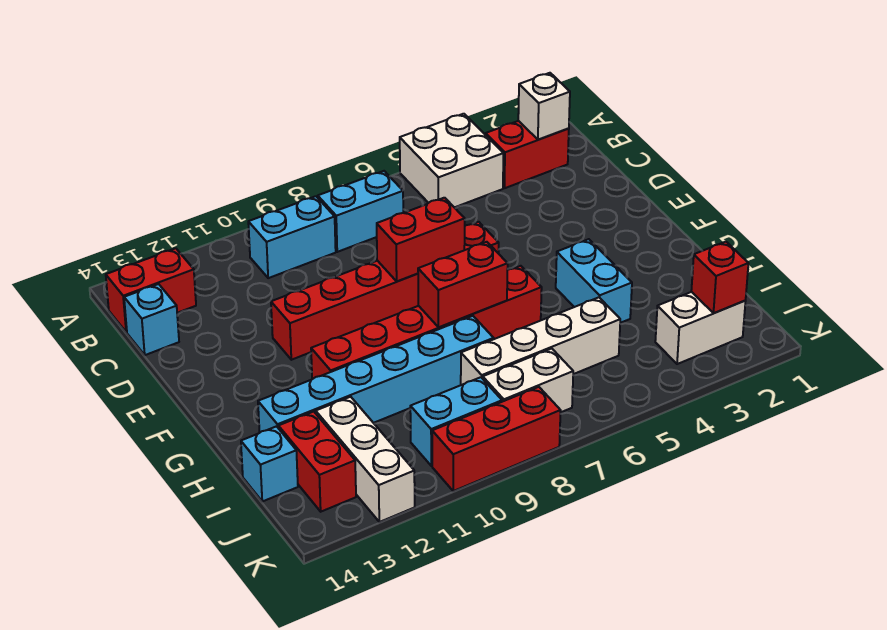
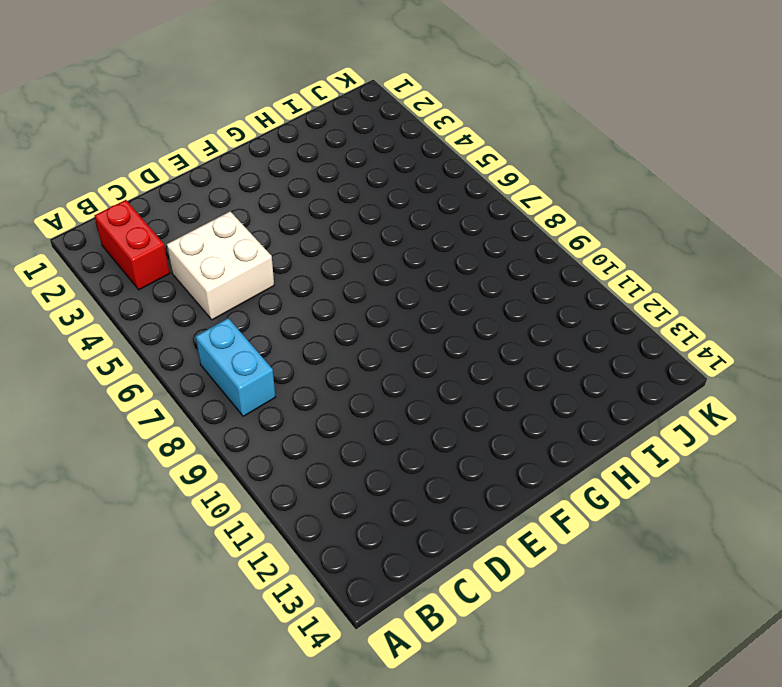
white 2x2 brick [167,212,274,320] -> white 2x2 brick moved to [400,114,503,207]
none -> cyan 1x2 brick [248,196,336,278]
none -> red 1x2 brick [106,248,196,332]
none -> cyan 1x1 brick [124,284,179,355]

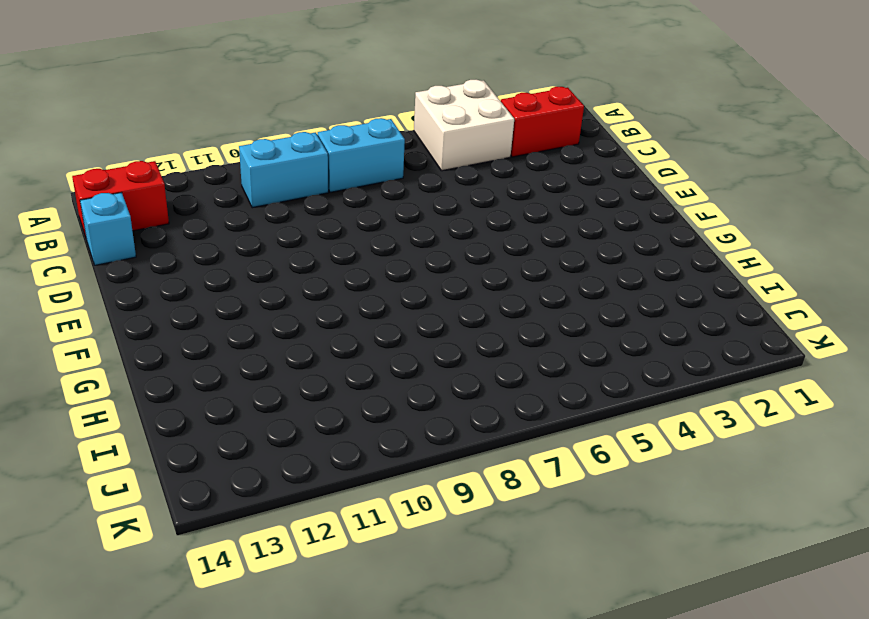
none -> red 1x6 brick [271,222,499,360]
none -> cyan 1x2 brick [556,239,632,323]
none -> red 1x6 brick [311,266,542,379]

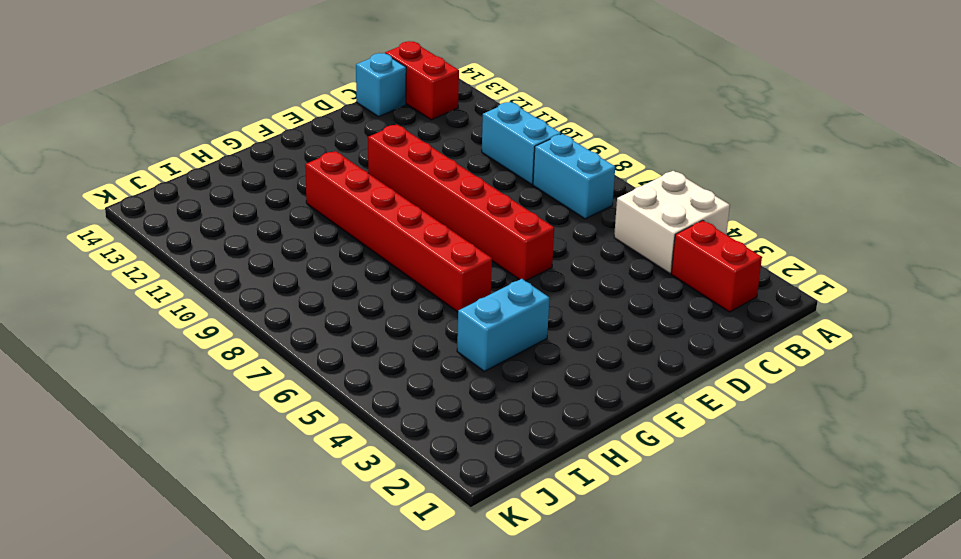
none -> cyan 1x6 brick [258,316,494,432]
none -> white 1x4 brick [461,297,620,385]
none -> white 1x3 brick [316,397,415,522]

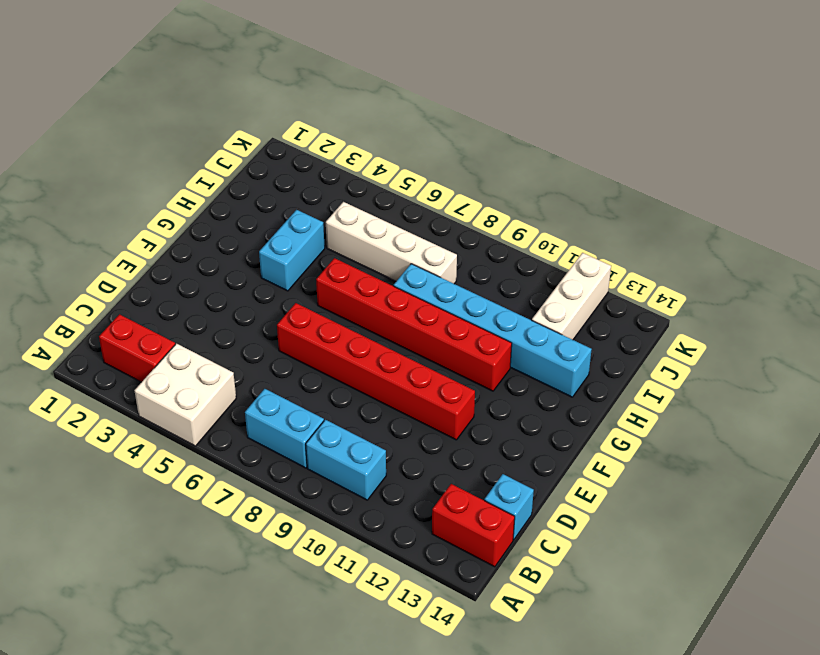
none -> red 1x2 brick [278,412,356,512]
none -> cyan 1x1 brick [241,426,298,501]
none -> white 1x2 brick [655,292,746,364]

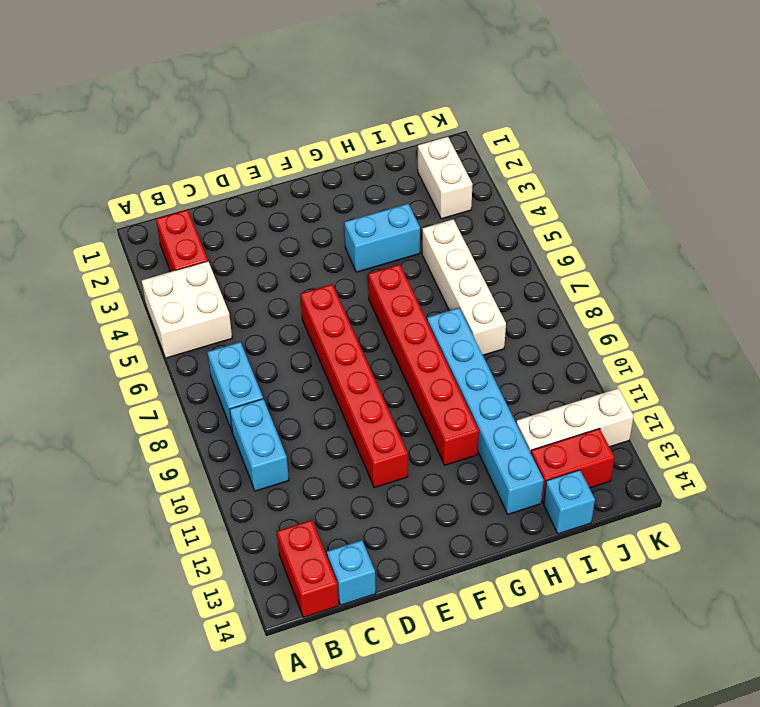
none -> white 1x2 brick [483,349,573,413]
none -> cyan 1x2 brick [410,377,502,466]
none -> red 1x3 brick [432,387,561,491]

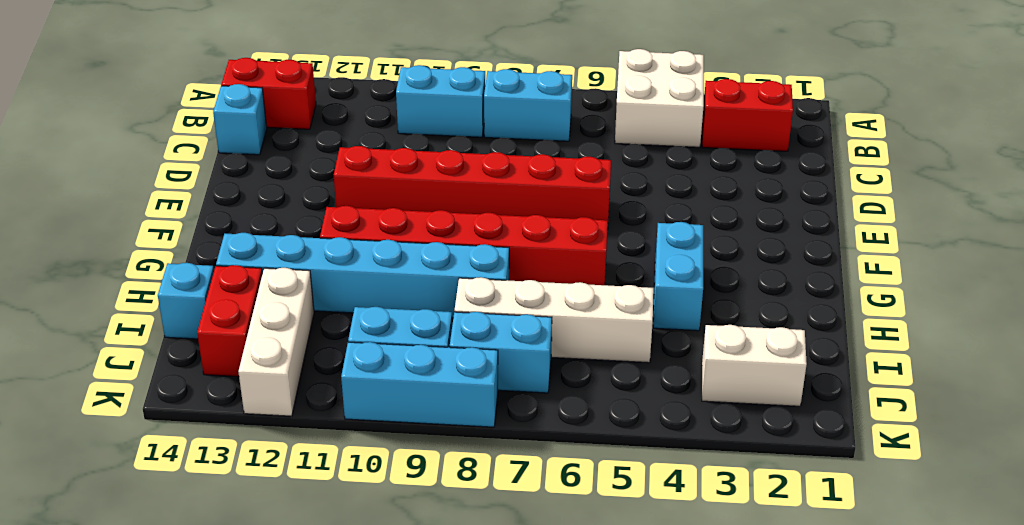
cyan 1x2 brick [450,312,552,393] -> white 1x2 brick [483,349,573,413]
cyan 1x3 brick [341,342,498,427] -> red 1x3 brick [432,387,561,491]
none -> white 1x1 brick [518,73,570,140]
none -> red 1x2 brick [377,198,465,281]
none -> red 1x2 brick [418,242,508,327]

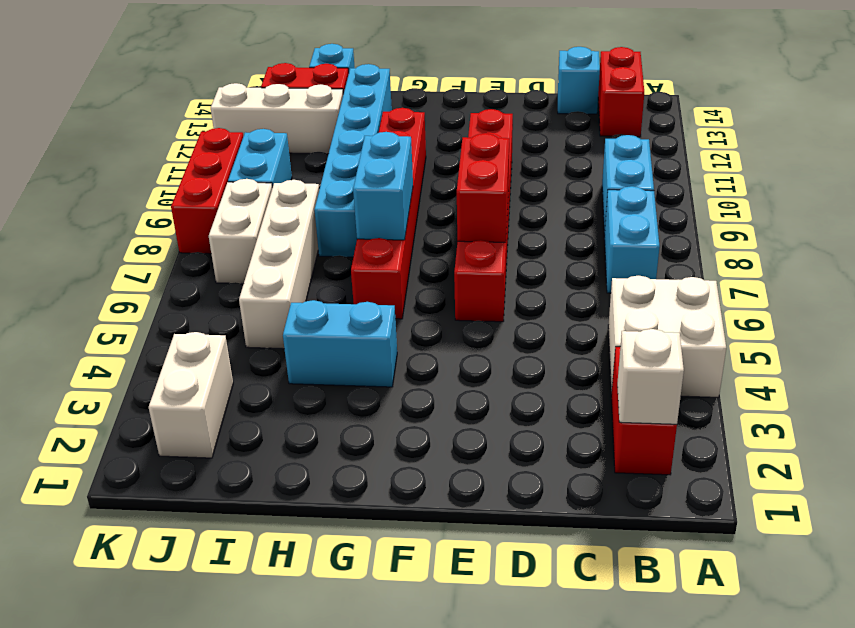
cyan 1x2 brick [353,132,413,240] -> red 1x2 brick [418,242,508,327]
none -> red 1x1 brick [691,242,748,313]

